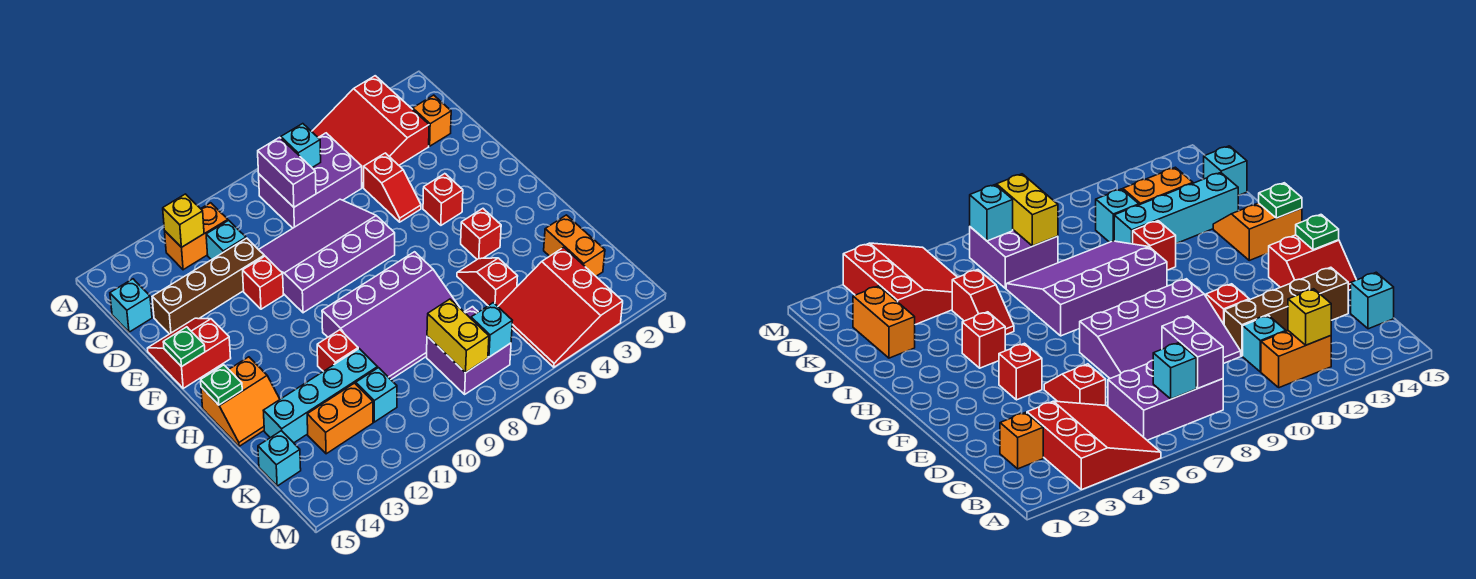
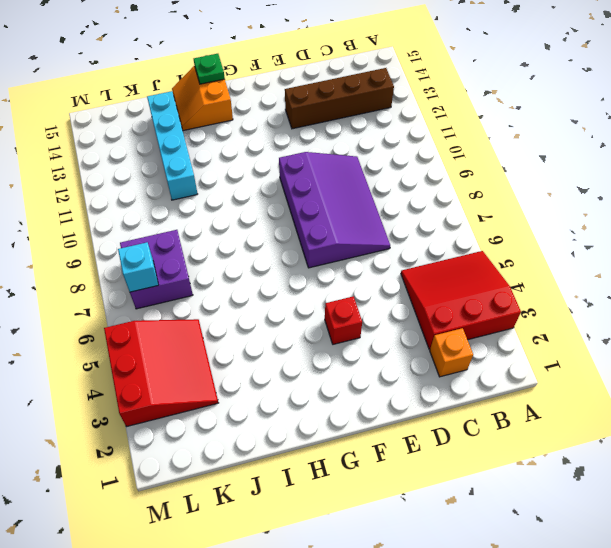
brown 1x4 brick [285,68,394,129] -> brown 1x4 brick turned to [152,238,264,334]
red 3x3 slope [104,319,218,427] -> red 3x3 slope turned to [498,247,623,367]
none -> purple 2x3 brick [259,133,362,228]
none -> orange 1x2 brick [165,203,228,270]
none -> cyan 1x1 brick [206,220,246,260]
none -> cyan 1x1 brick [110,279,152,332]

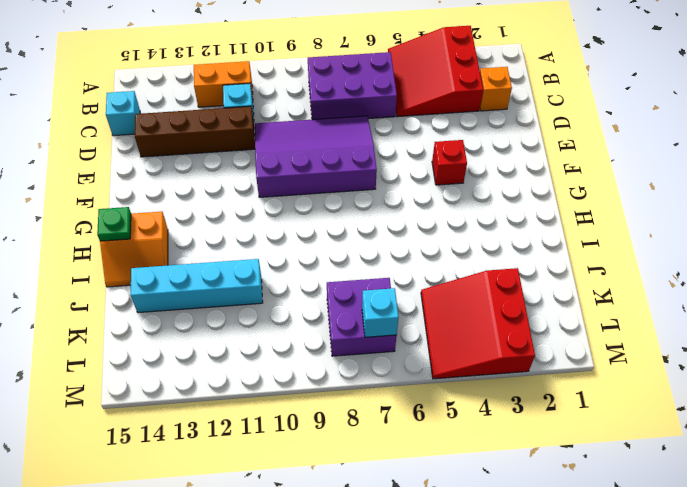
none -> red 1x2 slope [364,153,421,222]
none -> red 1x1 brick [243,256,283,309]
none -> red 2x2 slope [148,318,231,388]
none -> red 1x1 brick [461,209,501,259]

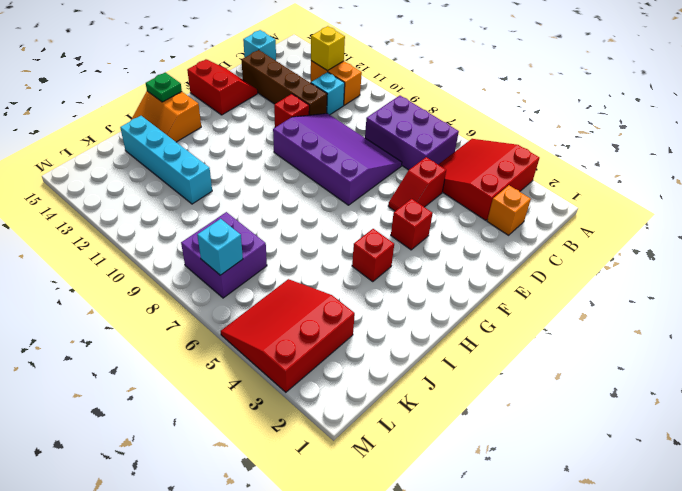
none -> purple 3x4 slope [322,252,460,379]
none -> red 1x2 slope [457,258,518,306]
none -> red 1x1 brick [317,330,358,371]
none -> orange 1x2 brick [544,215,605,276]

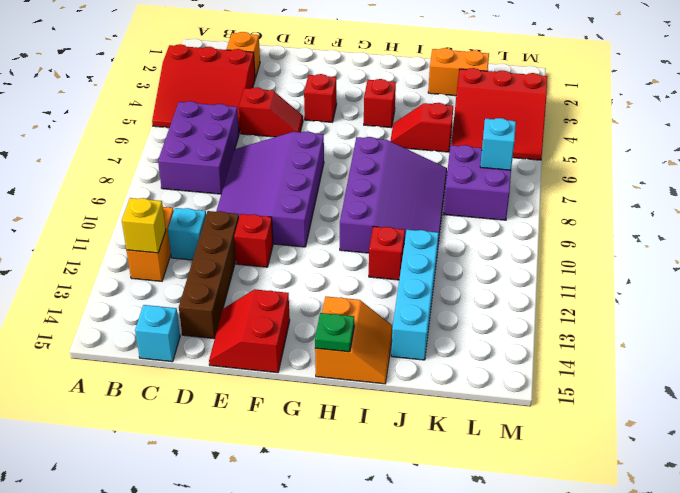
none -> cyan 1x1 brick [356,368,397,422]
none -> orange 1x2 brick [307,383,373,454]
none -> cyan 1x1 brick [258,431,301,486]
none -> cyan 1x1 brick [281,124,321,168]

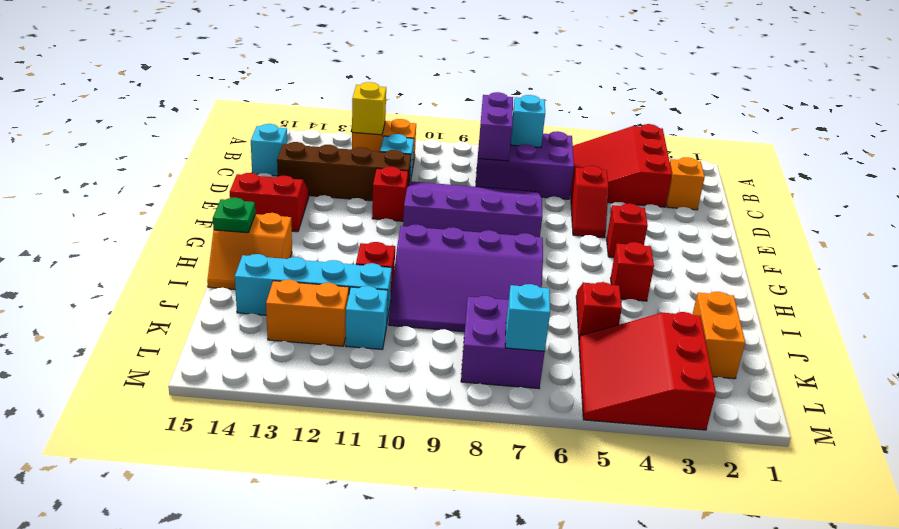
none -> cyan 1x1 brick [258,431,301,486]
none -> green 1x1 plate [163,327,205,367]
none -> yellow 1x2 brick [427,299,489,373]

